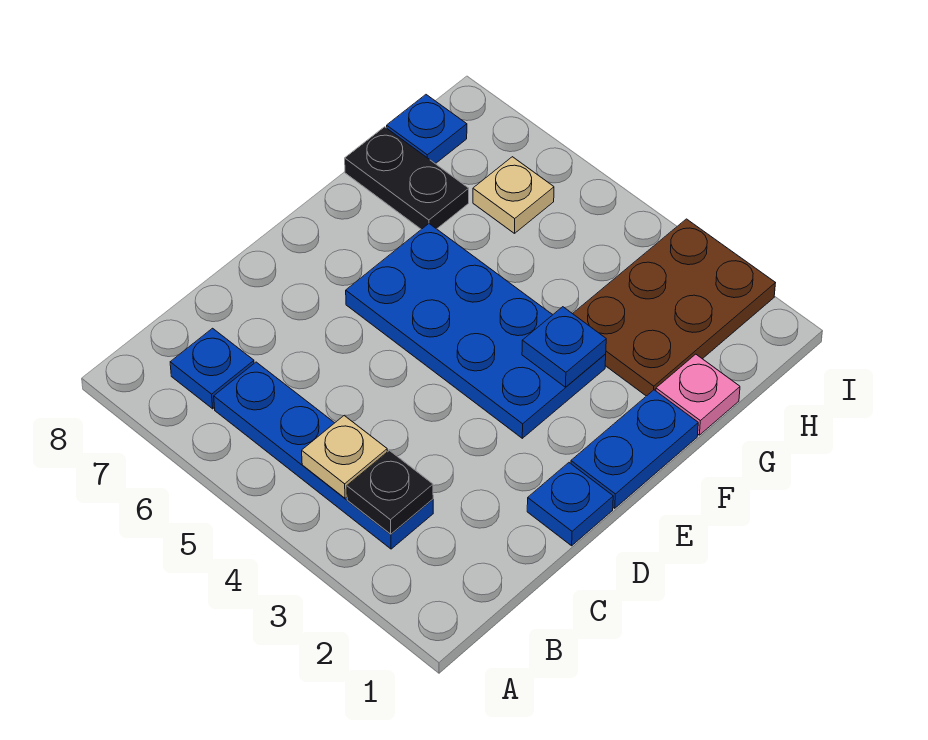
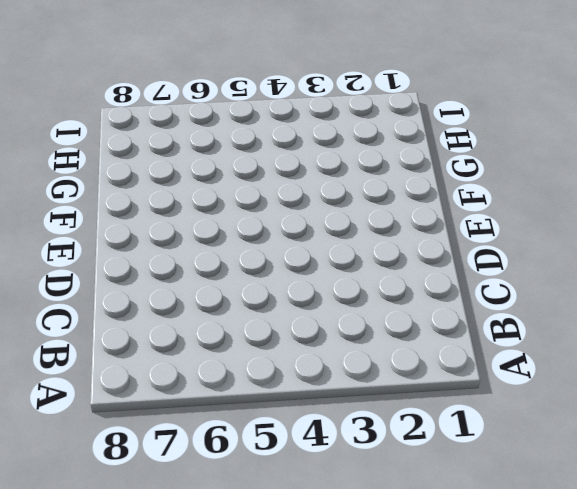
none -> blue 1x4 plate [214,362,433,549]
none -> blue 1x1 plate [170,328,254,409]
none -> blue 1x1 plate [527,463,613,546]

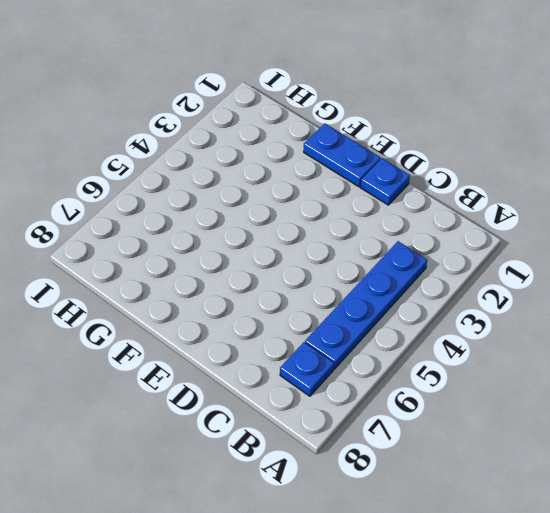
none -> blue 2x4 plate [346,224,606,438]
none -> pink 1x1 plate [656,354,740,435]
none -> brown 2x3 plate [573,219,775,396]

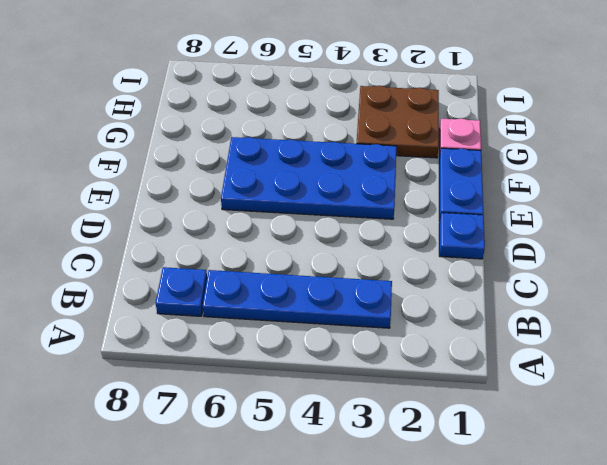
brown 2x2 plate [357,86,439,158] -> brown 2x3 plate [573,219,775,396]
none -> black 1x2 plate [345,127,469,229]
none -> tan 1x1 plate [473,157,554,233]
none -> blue 1x1 plate [387,95,467,164]

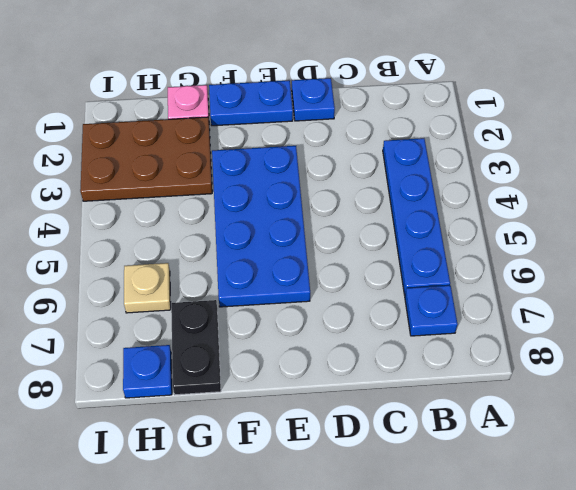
none -> black 1x1 plate [347,451,433,534]
none -> tan 1x1 plate [302,416,387,498]
none -> blue 1x1 plate [522,307,606,387]

